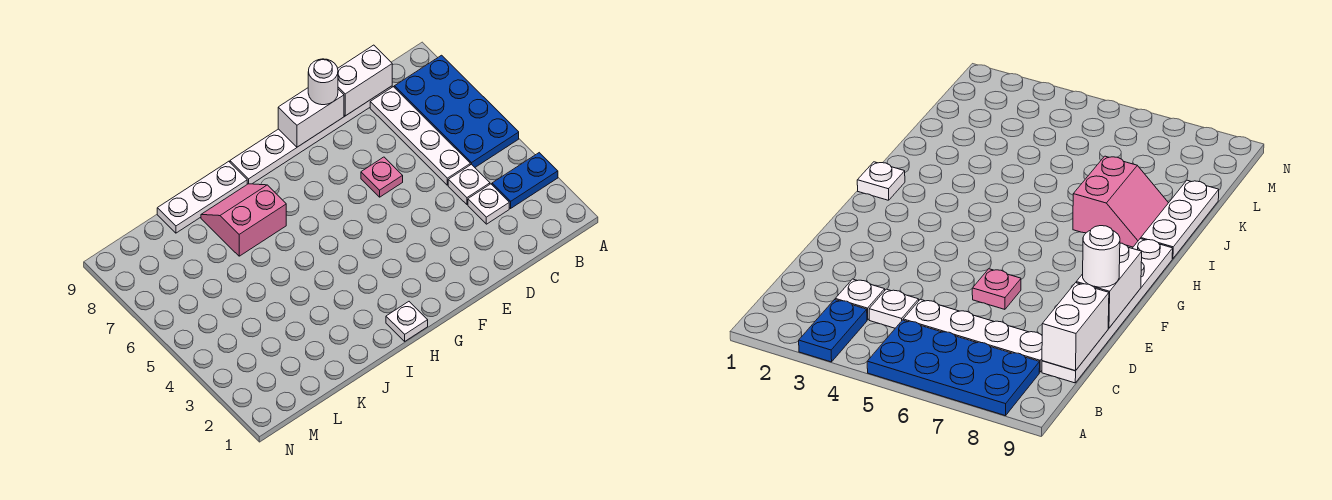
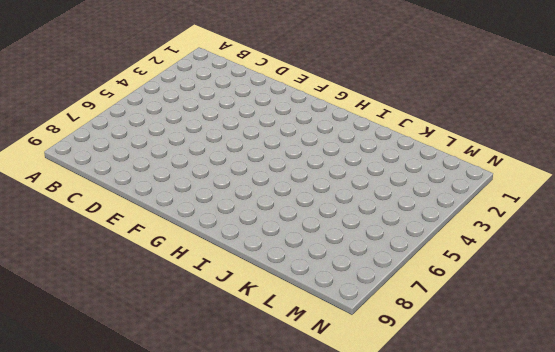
none -> blue 1x2 plate [492,153,558,208]
none -> blue 2x4 plate [394,55,519,167]
none -> white 1x1 plate [468,184,509,224]

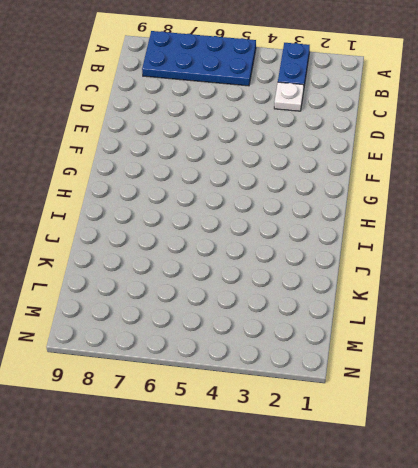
none -> white 1x1 plate [448,164,490,205]
none -> white 1x4 plate [370,87,470,185]
none -> white 1x6 plate [230,86,392,184]

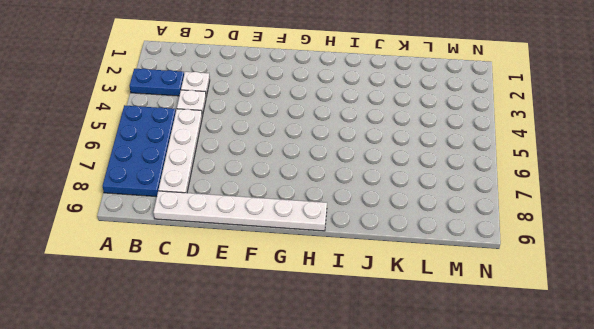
none -> pink 1x1 plate [361,157,403,197]
none -> white 1x1 plate [386,302,428,341]
none -> pink 2x2 slope [201,184,286,256]

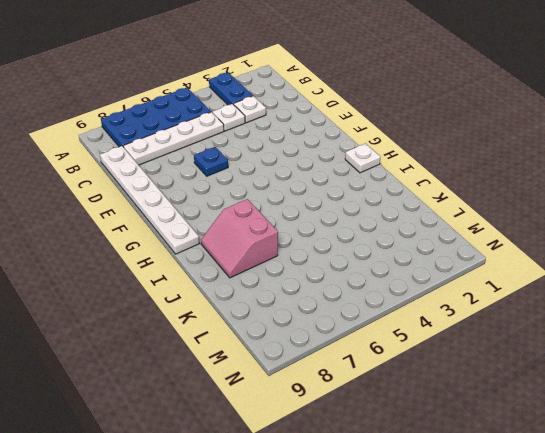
blue 1x1 plate [194,147,228,176] -> pink 1x1 plate [361,157,403,197]
none -> white 1x3 plate [157,161,247,233]
none -> white 1x2 brick [338,45,392,116]
none -> white 1x2 brick [278,88,344,147]

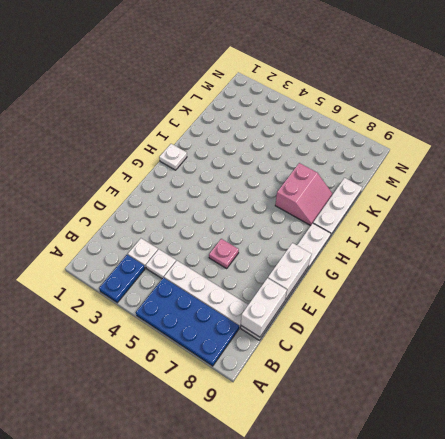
none -> white 1x1 round brick [308,59,338,105]

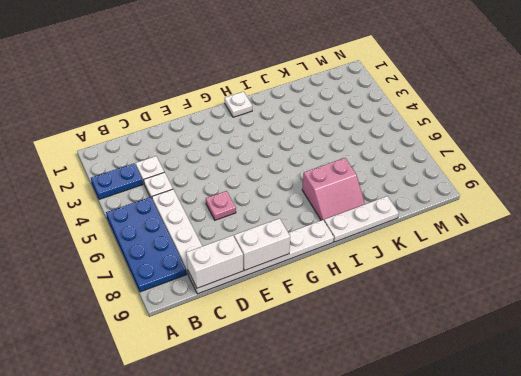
none -> white 1x1 round brick [308,59,338,105]

